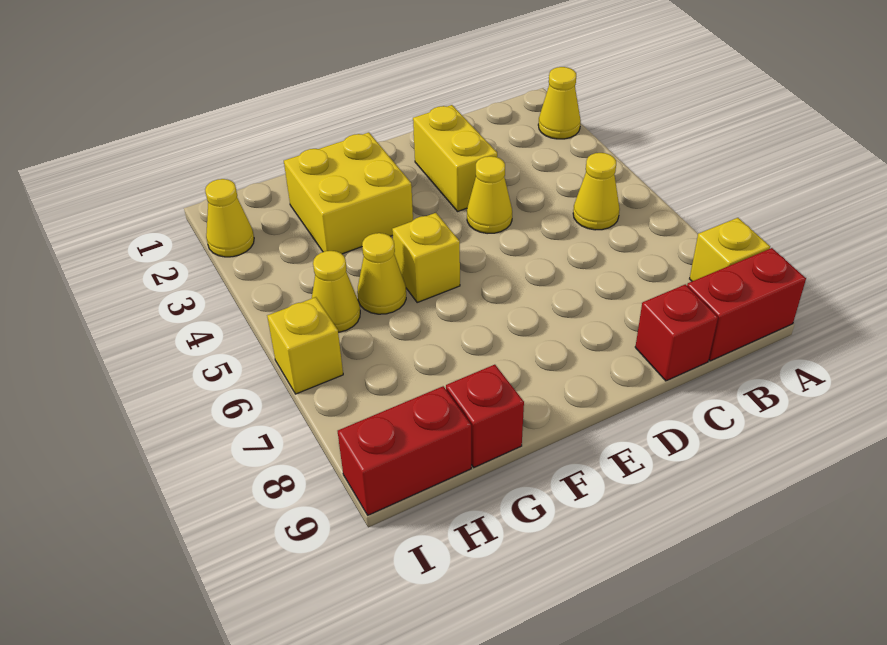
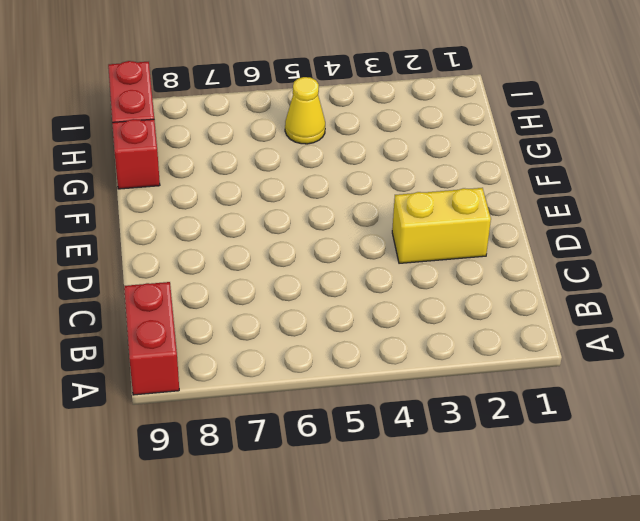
none -> yellow 1x1 cone [538,67,581,139]
none -> yellow 1x1 brick [690,218,770,281]
none -> yellow 1x1 cone [573,153,620,230]

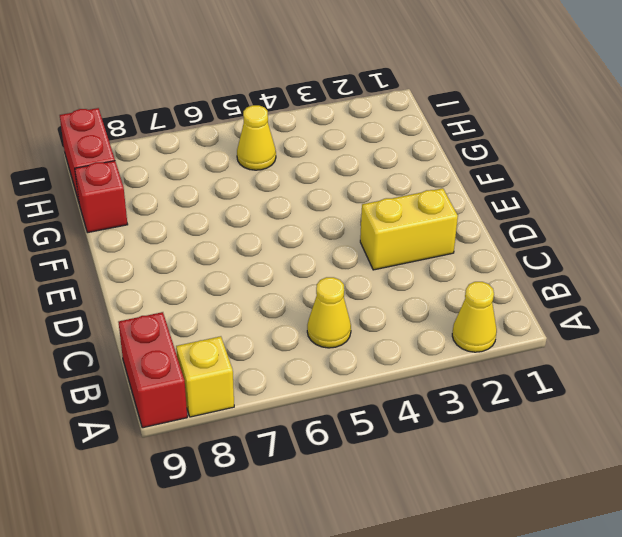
none -> red 1x1 brick [635,284,718,381]
none -> yellow 1x1 cone [467,156,512,234]
none -> yellow 2x2 brick [284,132,413,254]

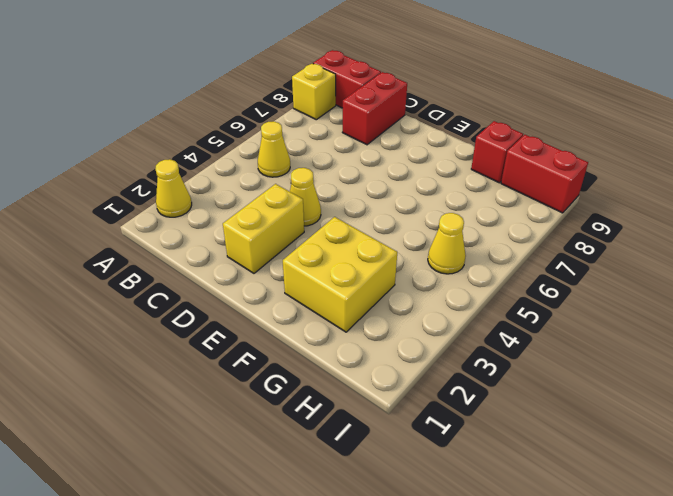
red 1x2 brick [342,72,407,145] -> red 1x1 brick [635,284,718,381]
none -> yellow 1x1 brick [392,213,460,302]
none -> yellow 1x1 cone [357,233,406,314]
none -> yellow 1x1 cone [205,179,254,257]

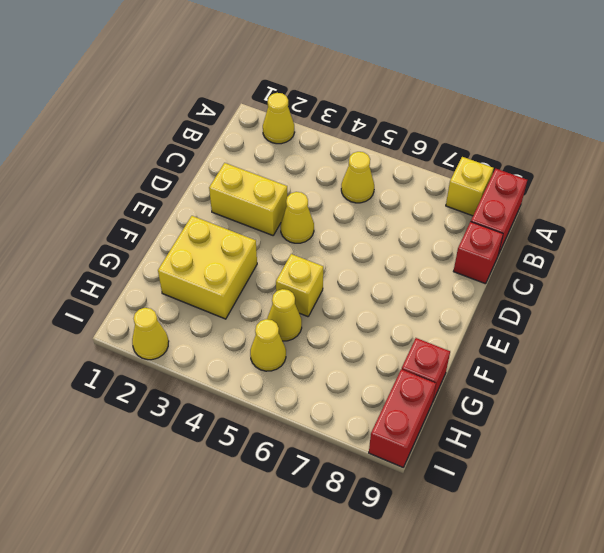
none -> yellow 1x1 brick [267,297,343,394]

